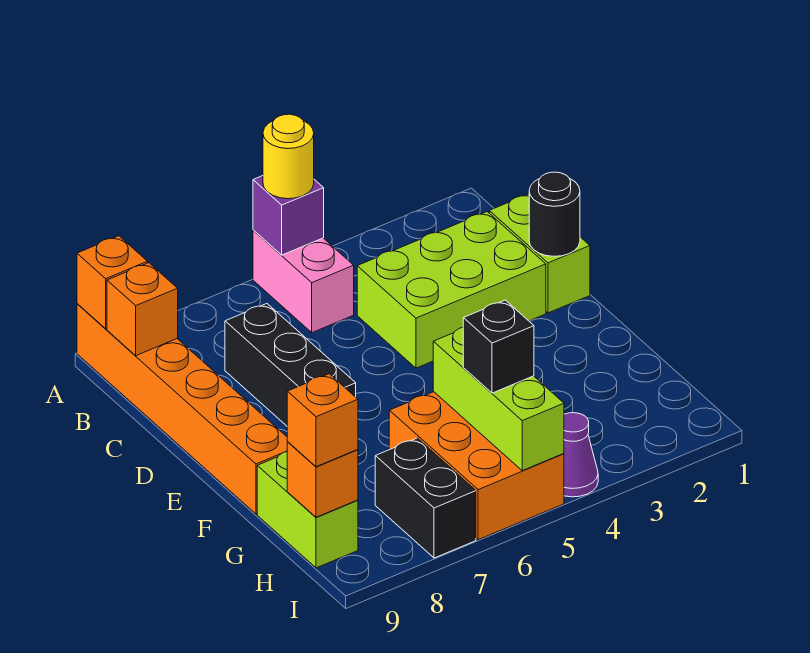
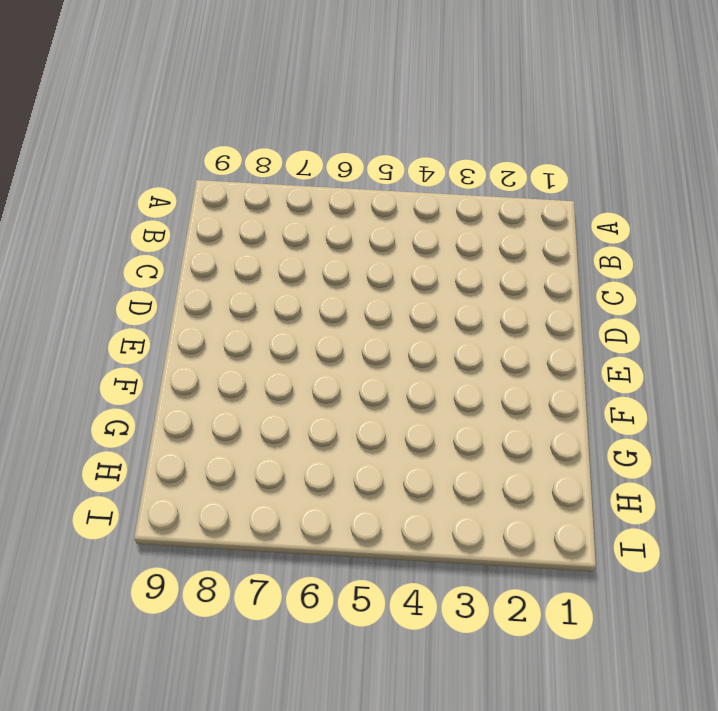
none -> pink 1x2 brick [253,230,354,333]
none -> orange 1x6 brick [77,304,288,514]
none -> lime 1x2 brick [489,194,590,313]

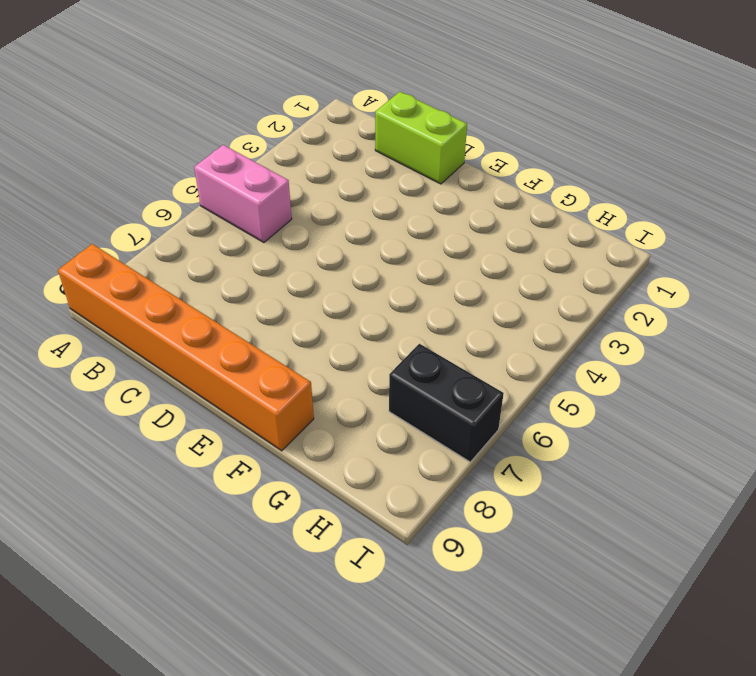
none -> lime 2x3 brick [357,212,546,368]
none -> black 1x3 brick [225,304,356,426]
none -> orange 2x3 brick [389,392,564,540]

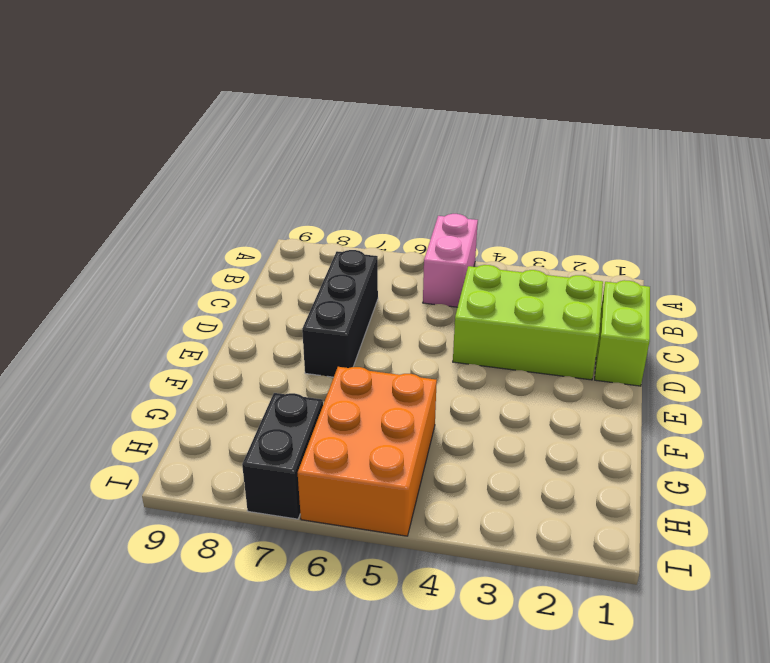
none -> orange 1x6 brick [77,304,288,514]
none -> lime 1x2 brick [257,452,358,568]
none -> purple 1x1 cone [564,413,598,497]

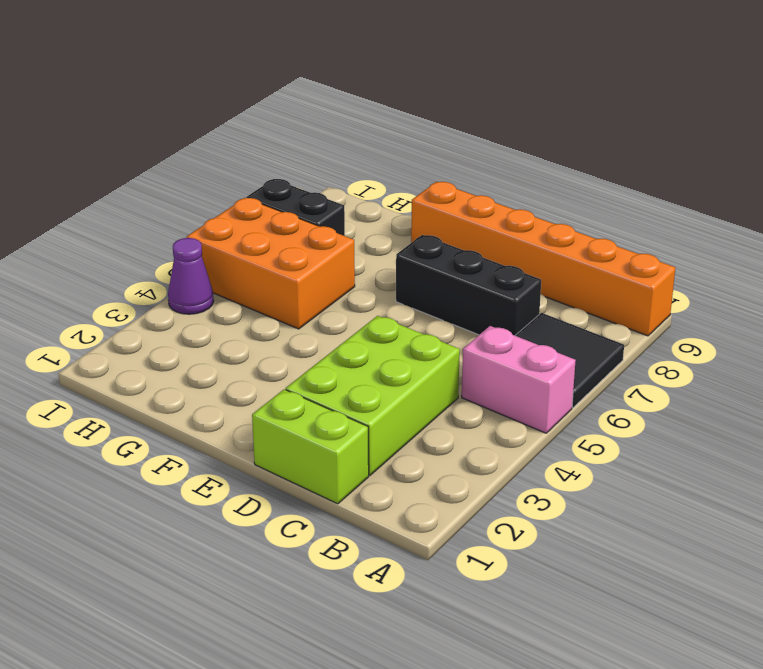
black 2x2 tile [515,313,624,408] -> none
none -> lime 1x2 brick [257,452,358,568]
none -> purple 1x1 brick [253,176,324,255]
none -> orange 1x1 brick [77,236,148,329]

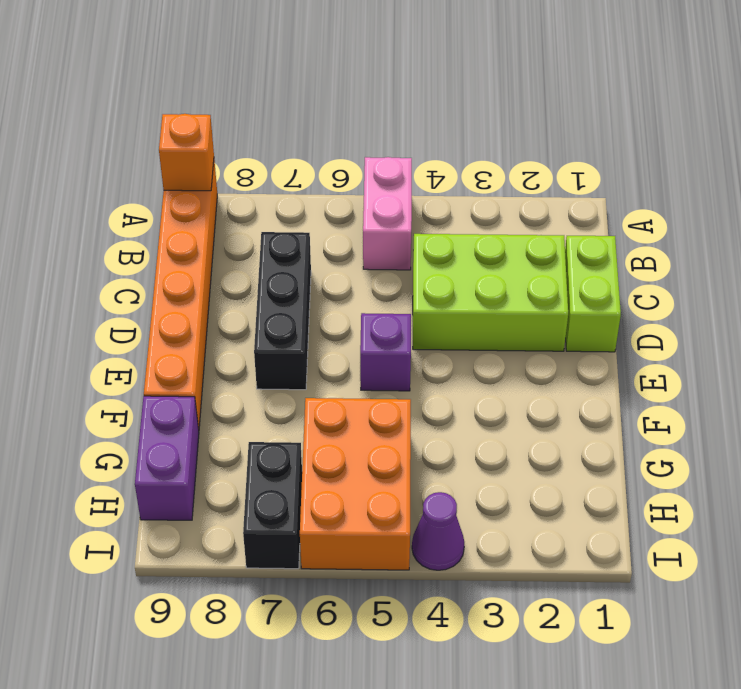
purple 1x1 brick [360,313,411,391] -> purple 1x1 brick moved to [253,176,324,255]
purple 1x2 brick [135,396,199,520] -> lime 1x2 brick [257,452,358,568]
none -> orange 1x1 brick [107,263,178,355]
none -> black 1x1 round brick [529,172,580,256]
none -> lime 1x3 brick [433,328,564,471]

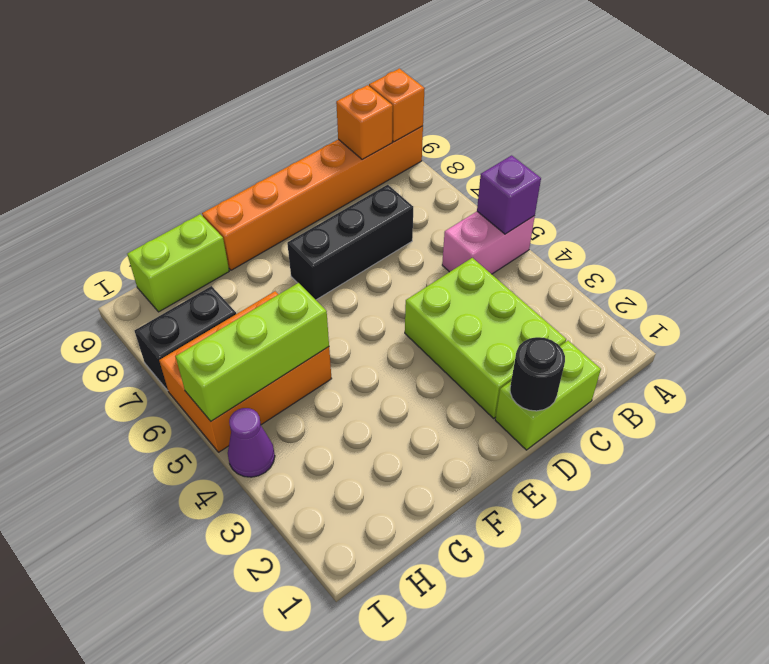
none -> orange 1x1 brick [287,442,358,517]
none -> yellow 1x1 round brick [263,114,314,199]
none -> black 1x1 brick [463,300,534,393]

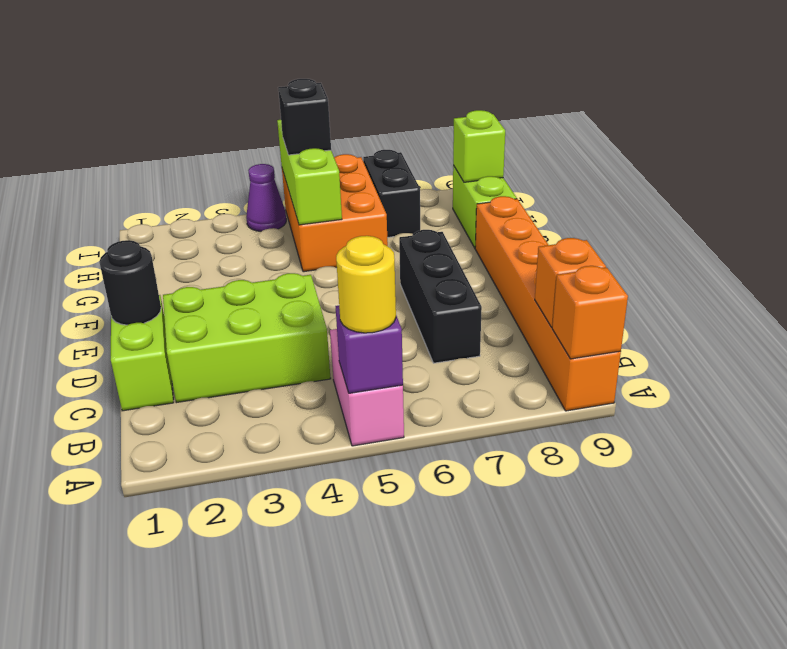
lime 1x1 brick [453,110,505,182] -> orange 1x1 brick [287,442,358,517]
none -> orange 1x1 brick [287,374,358,467]

